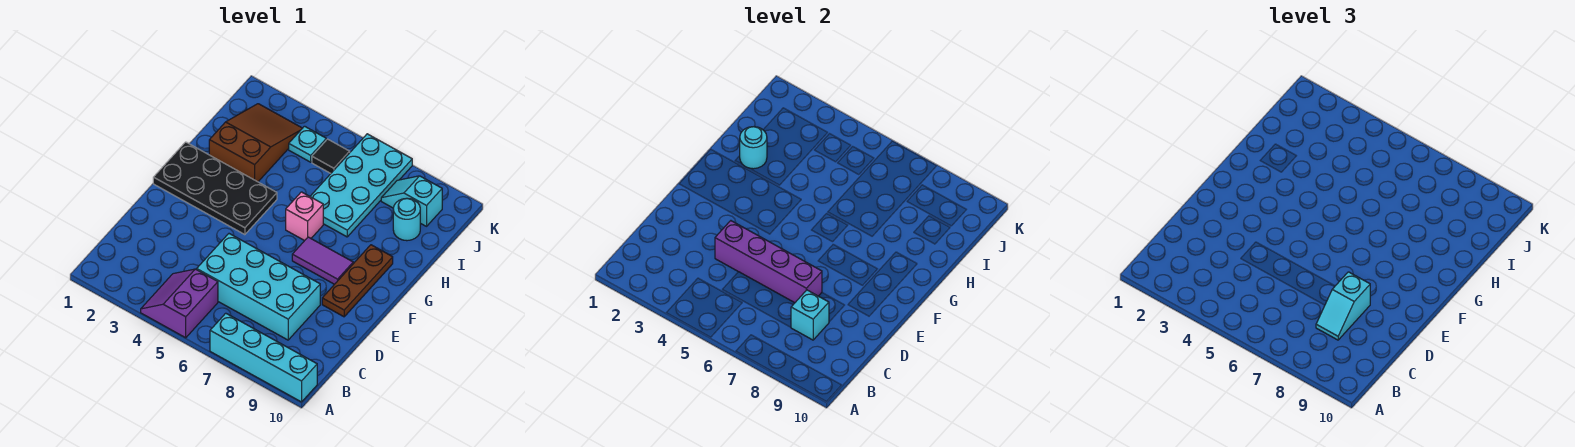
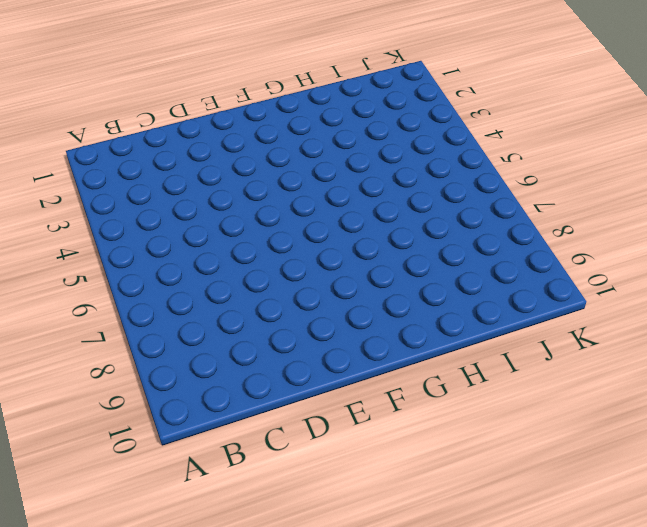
none -> purple 2x2 slope [141,269,218,338]
none -> cyan 1x4 brick [210,313,317,402]
none -> cyan 2x4 brick [197,234,320,340]

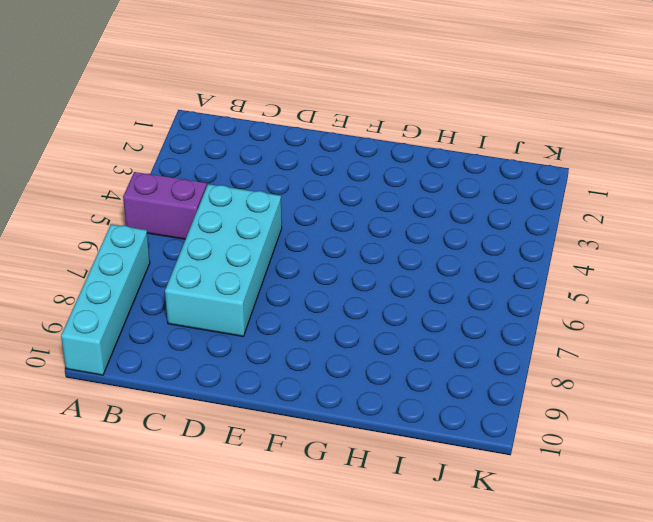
none -> brown 1x3 plate [322,245,393,317]
none -> black 2x4 plate [153,142,277,235]
none -> purple 1x2 tile [292,237,353,284]

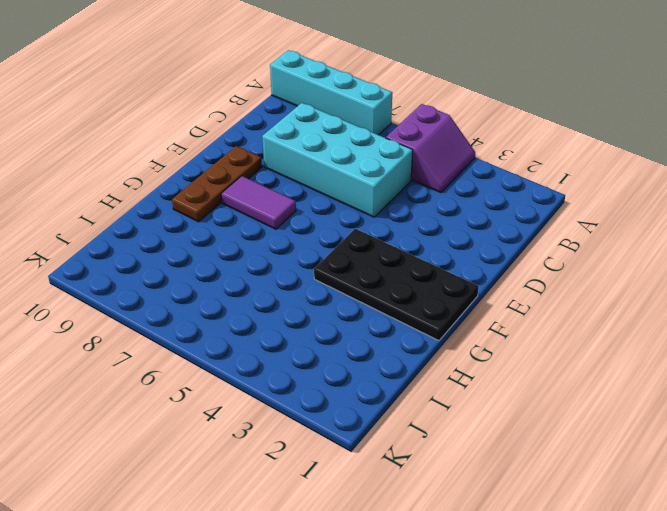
none -> pink 1x1 brick [286,192,323,241]
none -> brown 2x3 slope [209,104,302,182]
none -> cyan 2x4 plate [310,134,412,237]

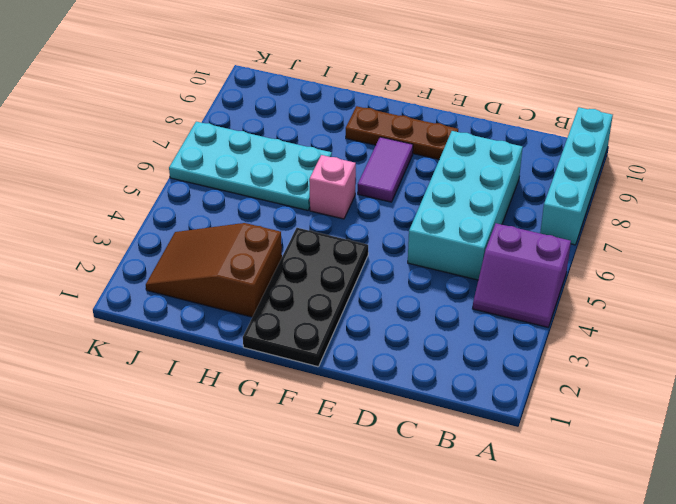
none -> cyan 1x1 round brick [393,198,420,241]
none -> cyan 1x1 plate [289,126,326,162]
none -> black 1x1 tile [312,139,350,173]

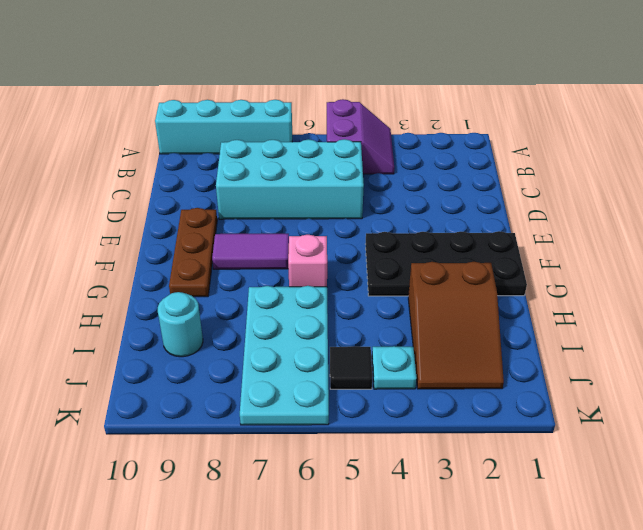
none -> cyan 1x2 slope [381,176,442,226]
none -> cyan 1x1 brick [791,290,829,340]
none -> purple 1x4 brick [715,221,822,303]

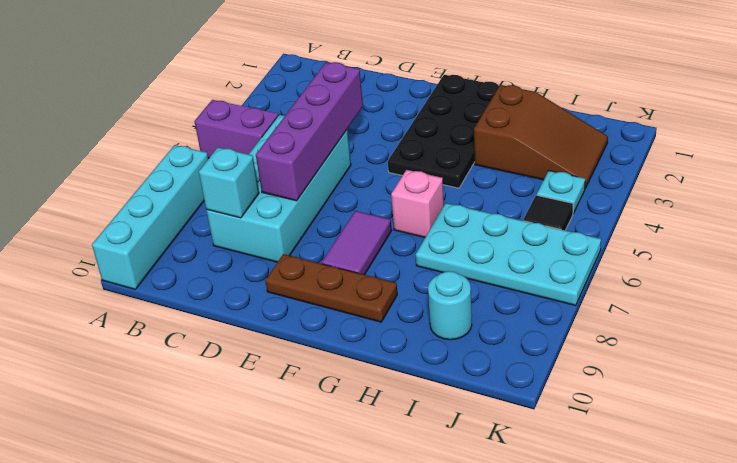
none -> cyan 1x2 slope [381,176,442,226]
none -> cyan 1x1 round brick [740,127,767,169]
none -> cyan 1x2 slope [1316,272,1370,340]

